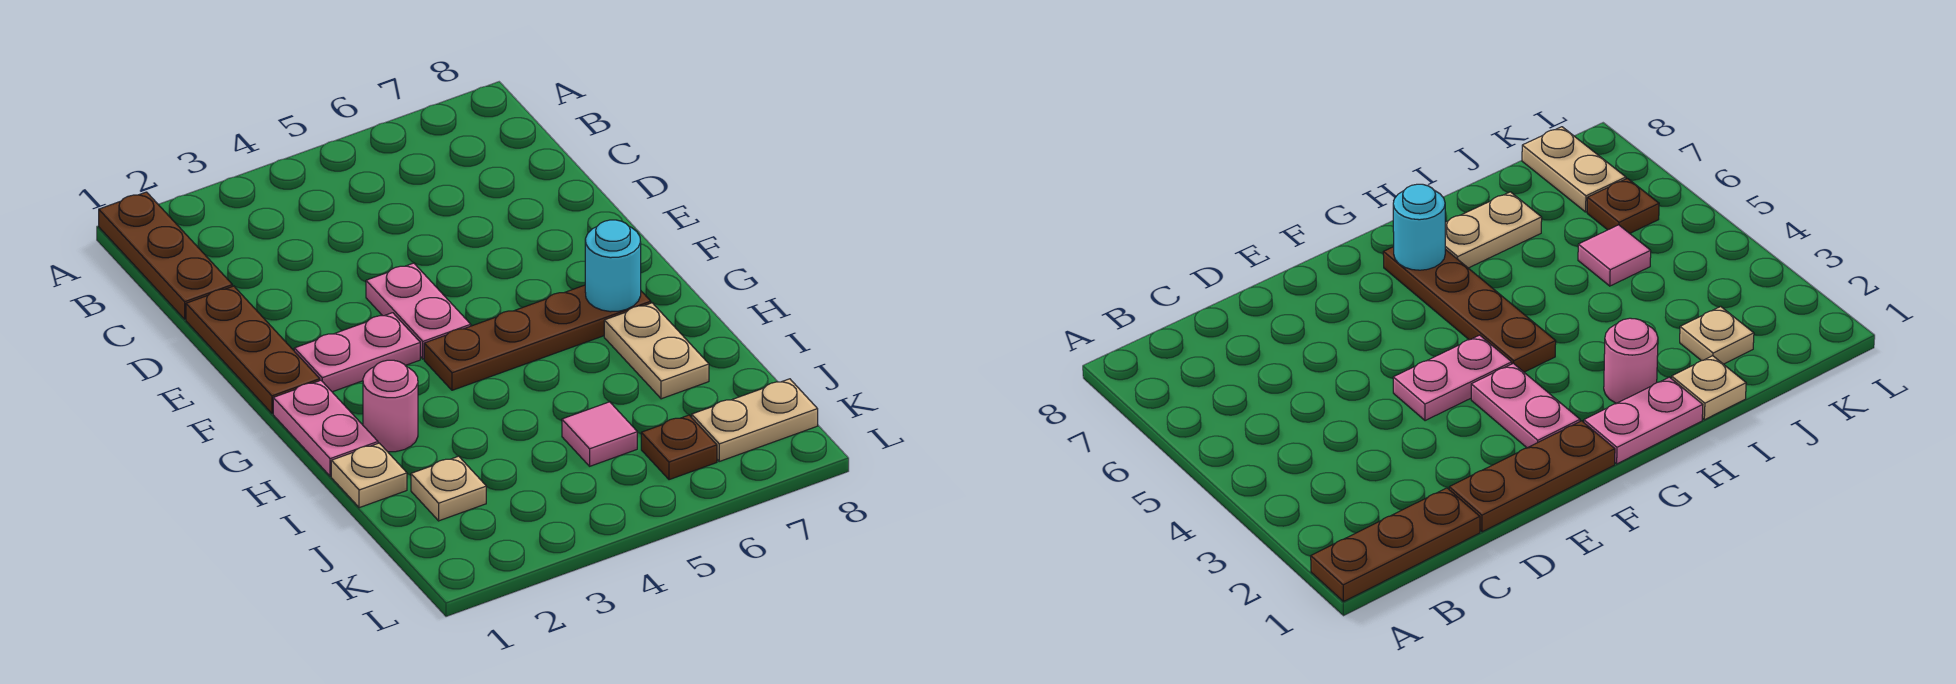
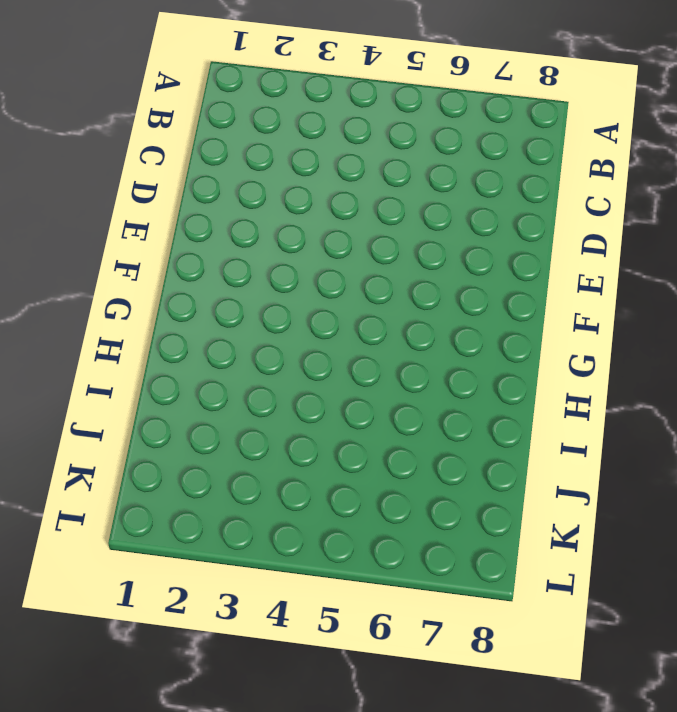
none -> brown 1x3 plate [99,192,232,319]
none -> brown 1x3 plate [186,286,320,413]
none -> pink 1x2 plate [366,263,471,359]

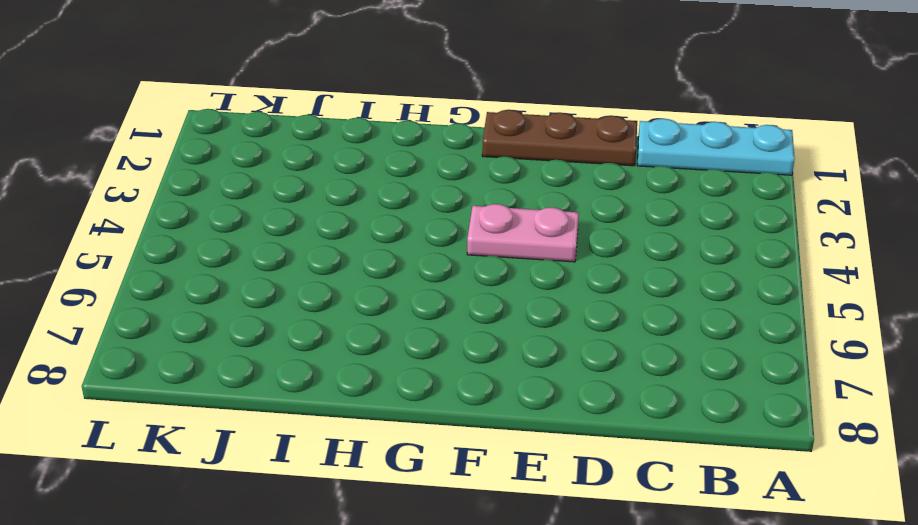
cyan 1x3 plate [637,119,795,175] -> brown 1x3 plate [99,192,232,319]
none -> pink 1x2 plate [294,313,420,392]
none -> pink 1x2 plate [273,380,378,476]
none -> brown 1x4 plate [424,285,651,390]

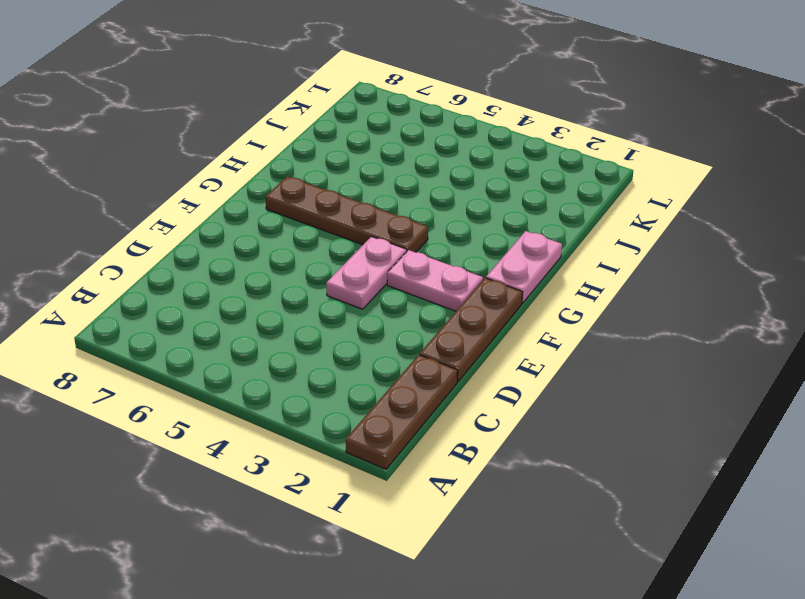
none -> pink 1x1 round brick [363,360,418,452]
none -> tan 1x2 plate [604,303,709,399]
none -> tan 1x1 plate [331,443,407,508]

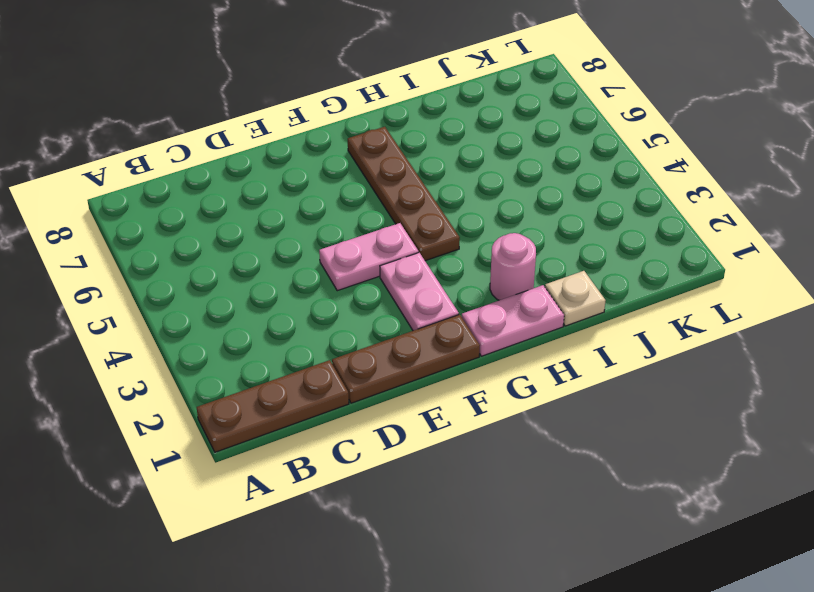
none -> tan 1x2 plate [604,303,709,399]
none -> tan 1x1 plate [411,456,486,521]
none -> pink 1x1 tile [562,402,637,466]

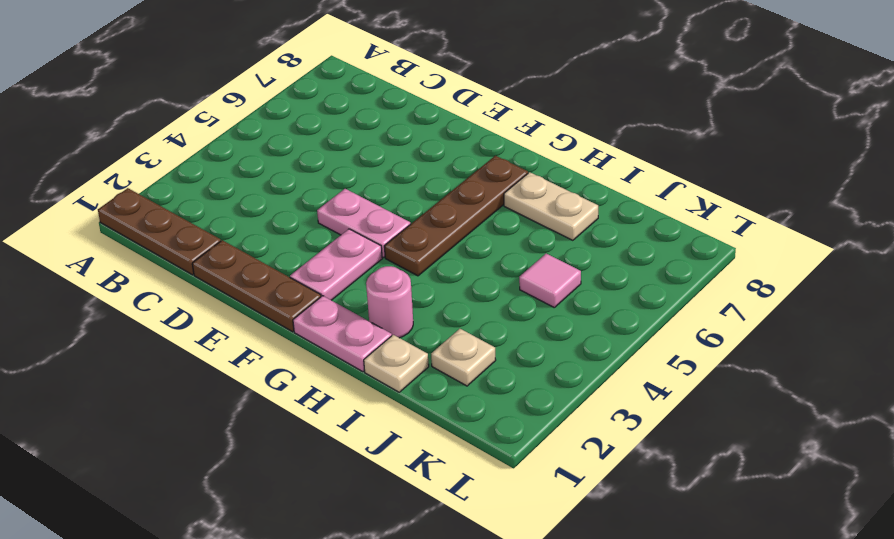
none -> brown 1x1 plate [641,415,717,480]
none -> tan 1x2 plate [692,379,818,461]
none -> cyan 1x1 round brick [585,220,641,312]

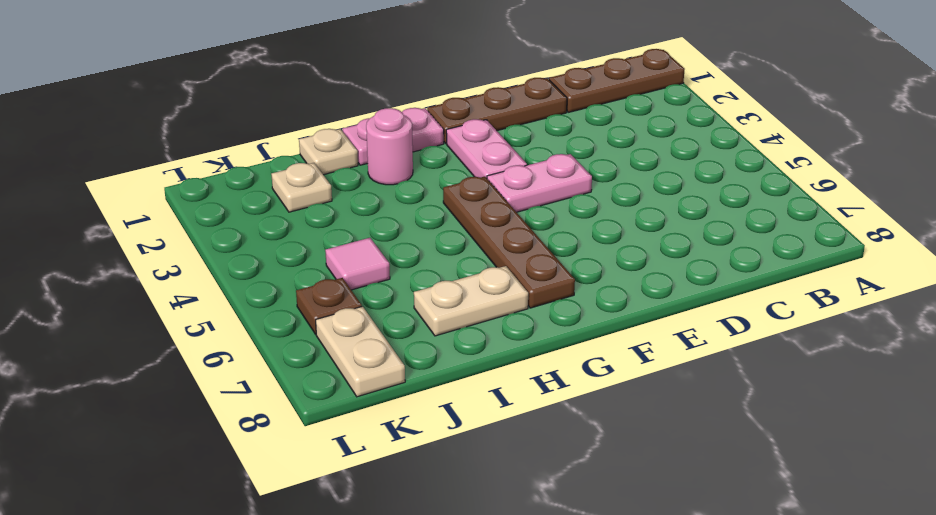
none -> cyan 1x1 round brick [585,220,641,312]

